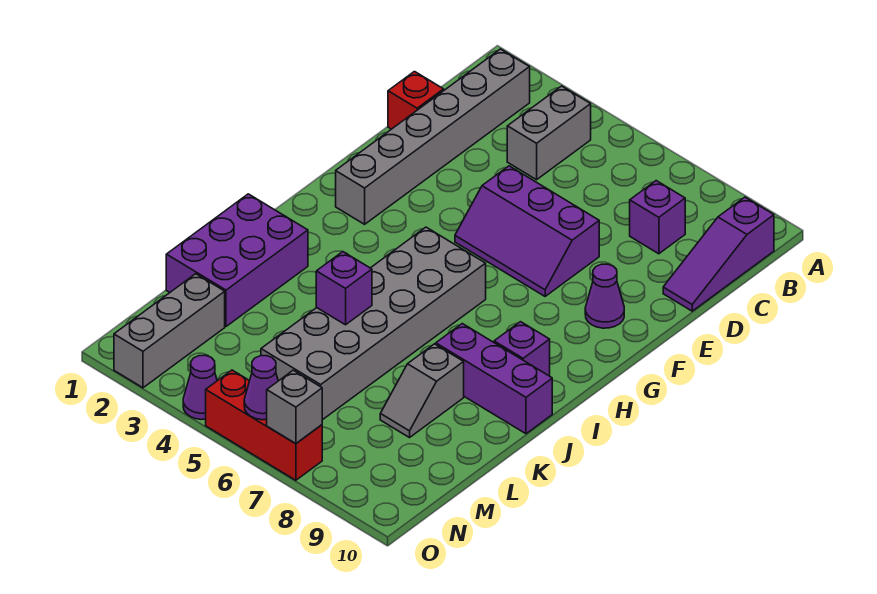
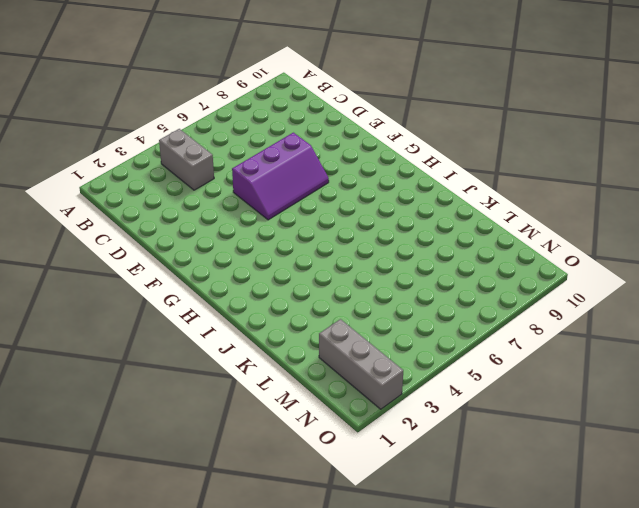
none -> grey 1x6 brick [336,49,530,224]
none -> purple 1x3 slope [663,197,774,311]
none -> purple 1x1 brick [630,181,685,254]

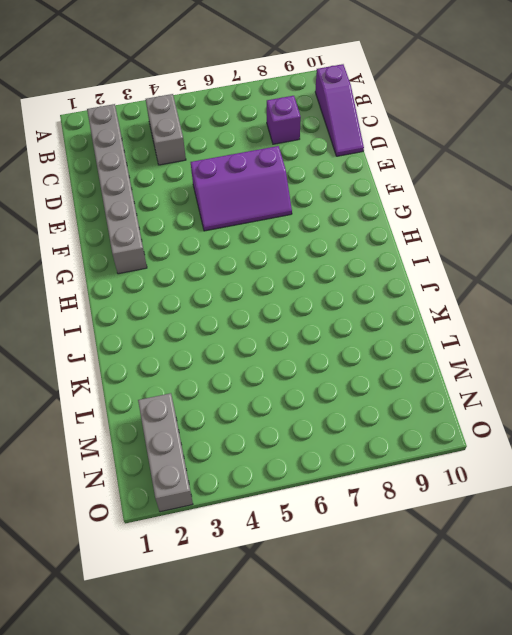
none -> red 1x1 brick [388,72,444,129]
none -> purple 1x1 cone [585,264,624,328]
none -> grey 2x6 brick [261,227,486,420]

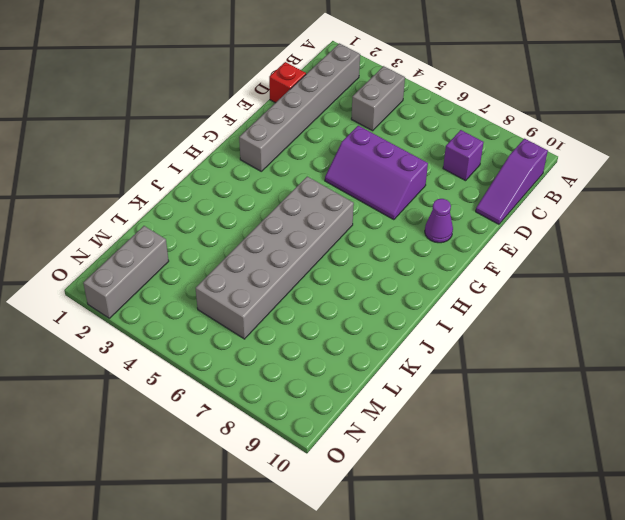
none -> purple 1x1 brick [494,322,550,376]
none -> purple 2x3 brick [166,194,308,326]
none -> purple 1x3 brick [436,324,552,434]

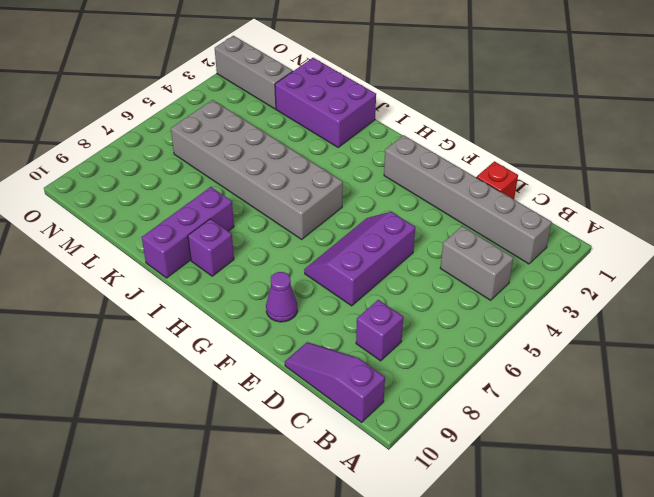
none -> grey 1x2 slope [380,344,464,438]
none -> purple 1x1 cone [183,355,217,419]
none -> red 1x3 brick [206,370,322,480]

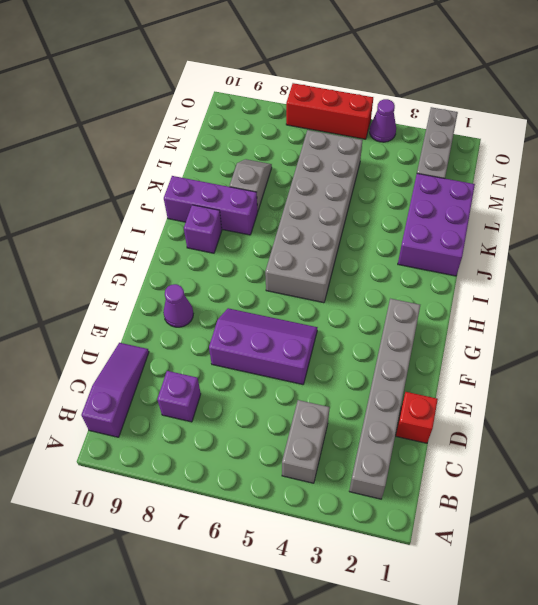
none -> purple 1x1 brick [316,252,372,325]
none -> purple 1x1 cone [244,356,278,420]
none -> grey 1x1 brick [267,370,322,443]

